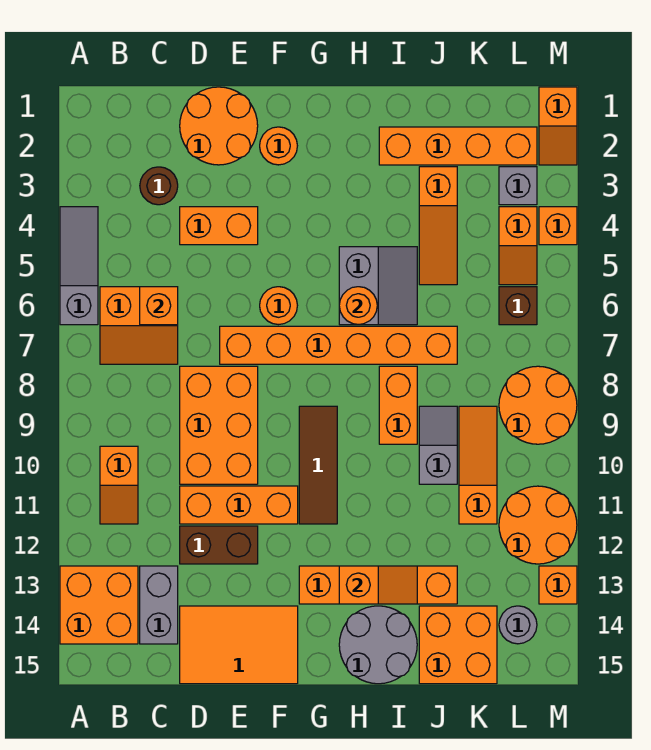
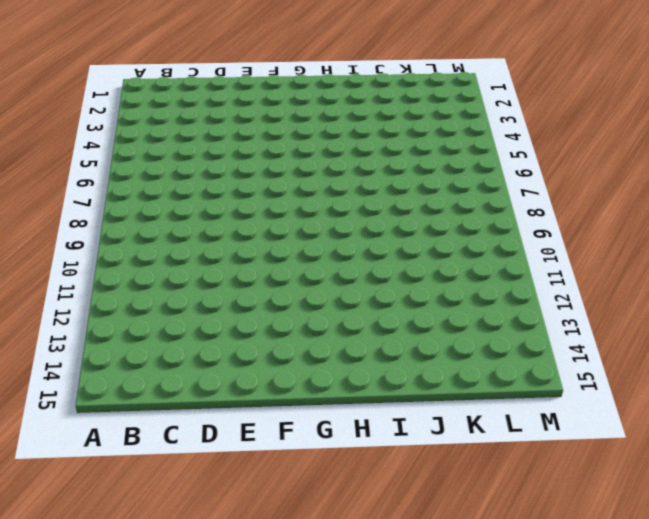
none -> grey 1x3 slope [60,207,98,325]
none -> orange 2x2 brick [60,566,138,644]
none -> orange 2x2 slope [100,287,178,364]
none -> orange 1x2 slope [100,446,138,524]

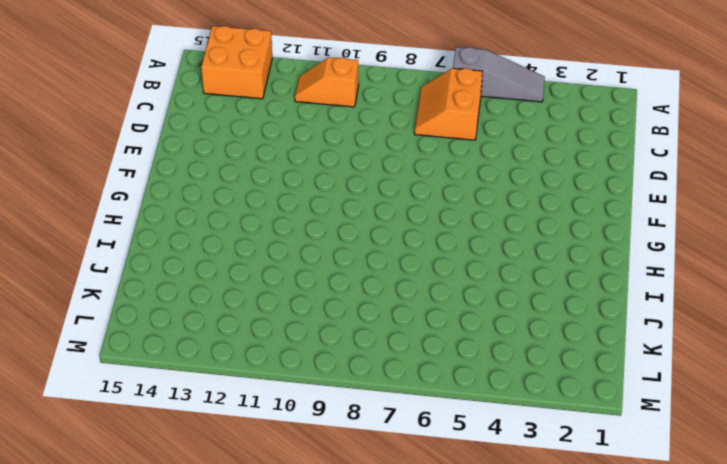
none -> brown 1x1 round brick [140,167,178,205]
none -> grey 1x2 brick [140,566,178,644]
none -> orange 2x2 round brick [180,87,258,165]
none -> orange 1x2 brick [180,207,258,245]

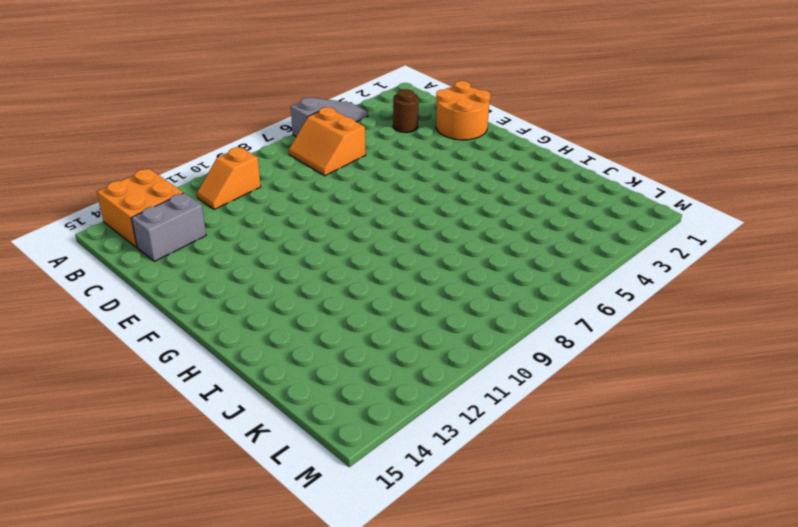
none -> orange 1x2 brick [180,207,258,245]
none -> orange 2x3 brick [180,366,258,484]
none -> orange 1x3 brick [180,486,298,524]
none -> brown 1x2 brick [180,526,258,564]

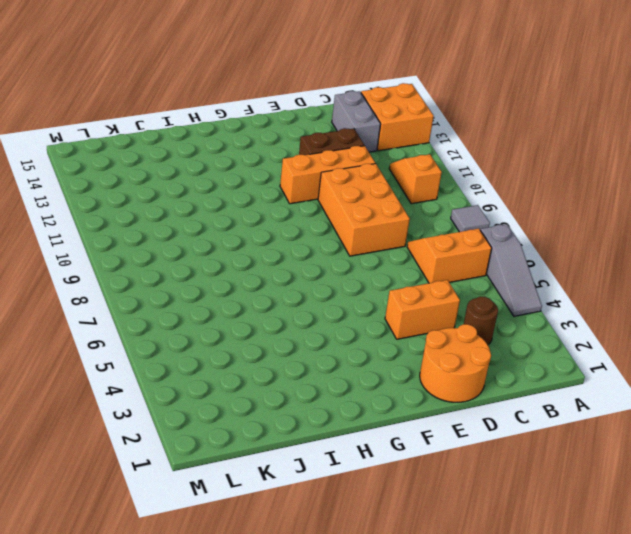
grey 1x1 tile [451,205,490,232] -> none
none -> orange 2x3 tile [180,606,298,684]
none -> orange 1x6 brick [220,326,457,364]
none -> orange 1x1 round brick [260,127,297,165]
none -> orange 1x1 round brick [260,287,297,325]

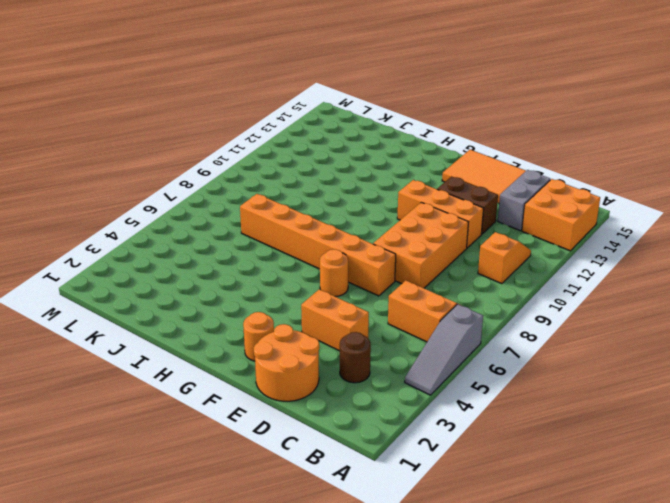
none -> brown 1x3 tile [299,406,337,524]
none -> orange 1x4 brick [299,566,457,604]
none -> grey 2x2 slope [339,247,417,325]
none -> grey 2x2 round brick [339,606,417,684]

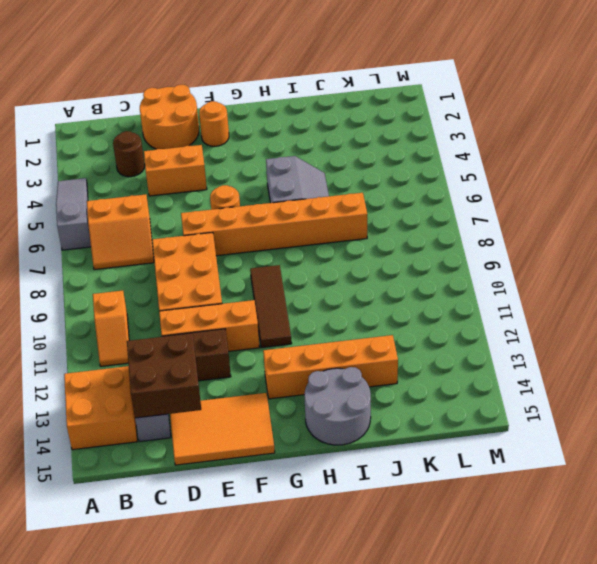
brown 2x2 brick [127,333,201,418] -> none
none -> orange 1x4 brick [379,127,537,165]
none -> orange 1x2 brick [379,366,417,444]
none -> orange 1x3 slope [419,167,457,285]
none -> grey 1x2 slope [419,406,457,484]

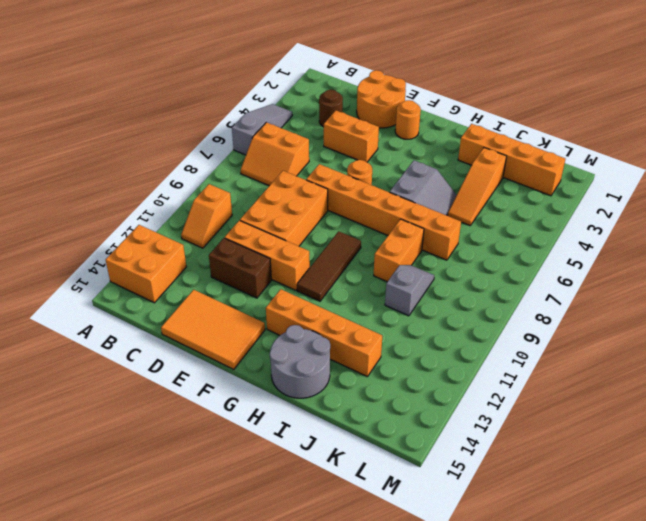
none -> grey 1x2 brick [140,566,178,644]
none -> orange 2x2 brick [419,606,497,684]
none -> orange 1x3 slope [459,406,497,524]
none -> grey 1x1 brick [499,167,537,205]

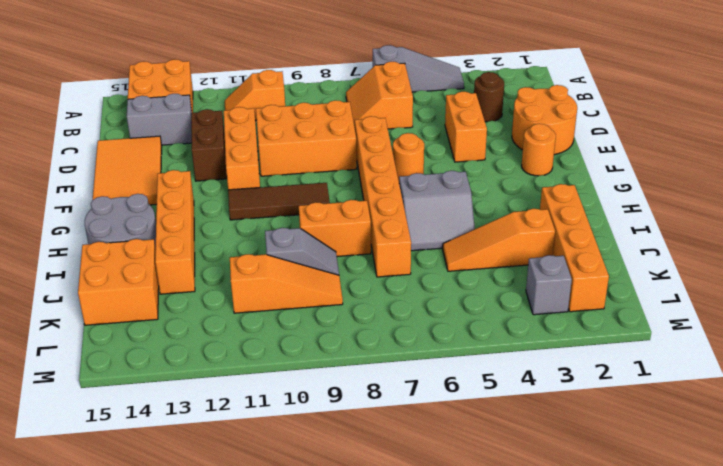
none -> orange 1x2 slope [499,207,537,285]
none -> brown 1x1 brick [499,287,537,325]
none -> orange 2x2 round brick [499,366,577,444]
none -> orange 2x2 round brick [499,486,577,564]

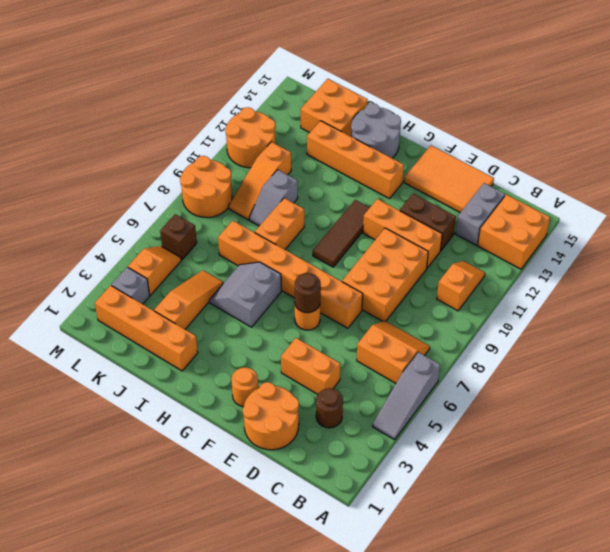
brown 1x1 round brick [295,273,321,313] -> none
none -> grey 1x1 round brick [499,606,537,644]
none -> orange 1x2 slope [539,87,577,165]
none -> orange 1x1 brick [539,207,577,245]
none -> orange 1x1 brick [539,566,577,604]

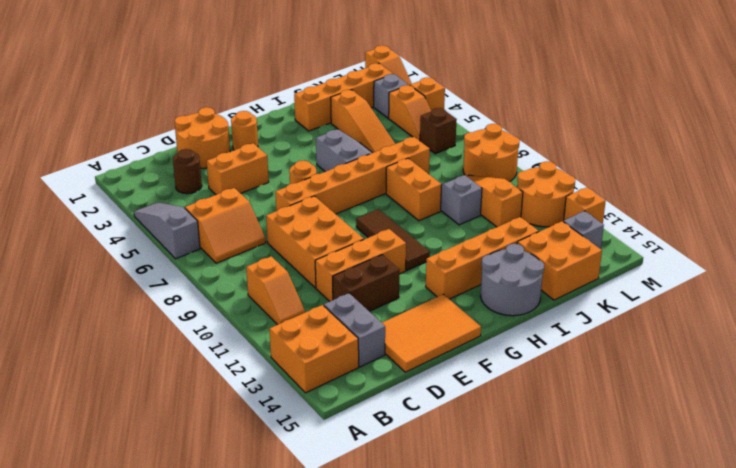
grey 1x1 brick [563,211,604,249] -> grey 1x1 round brick [499,606,537,644]
none -> orange 1x1 brick [140,287,178,325]
none -> orange 1x1 round brick [339,287,377,325]
none -> orange 1x2 slope [339,566,417,604]

